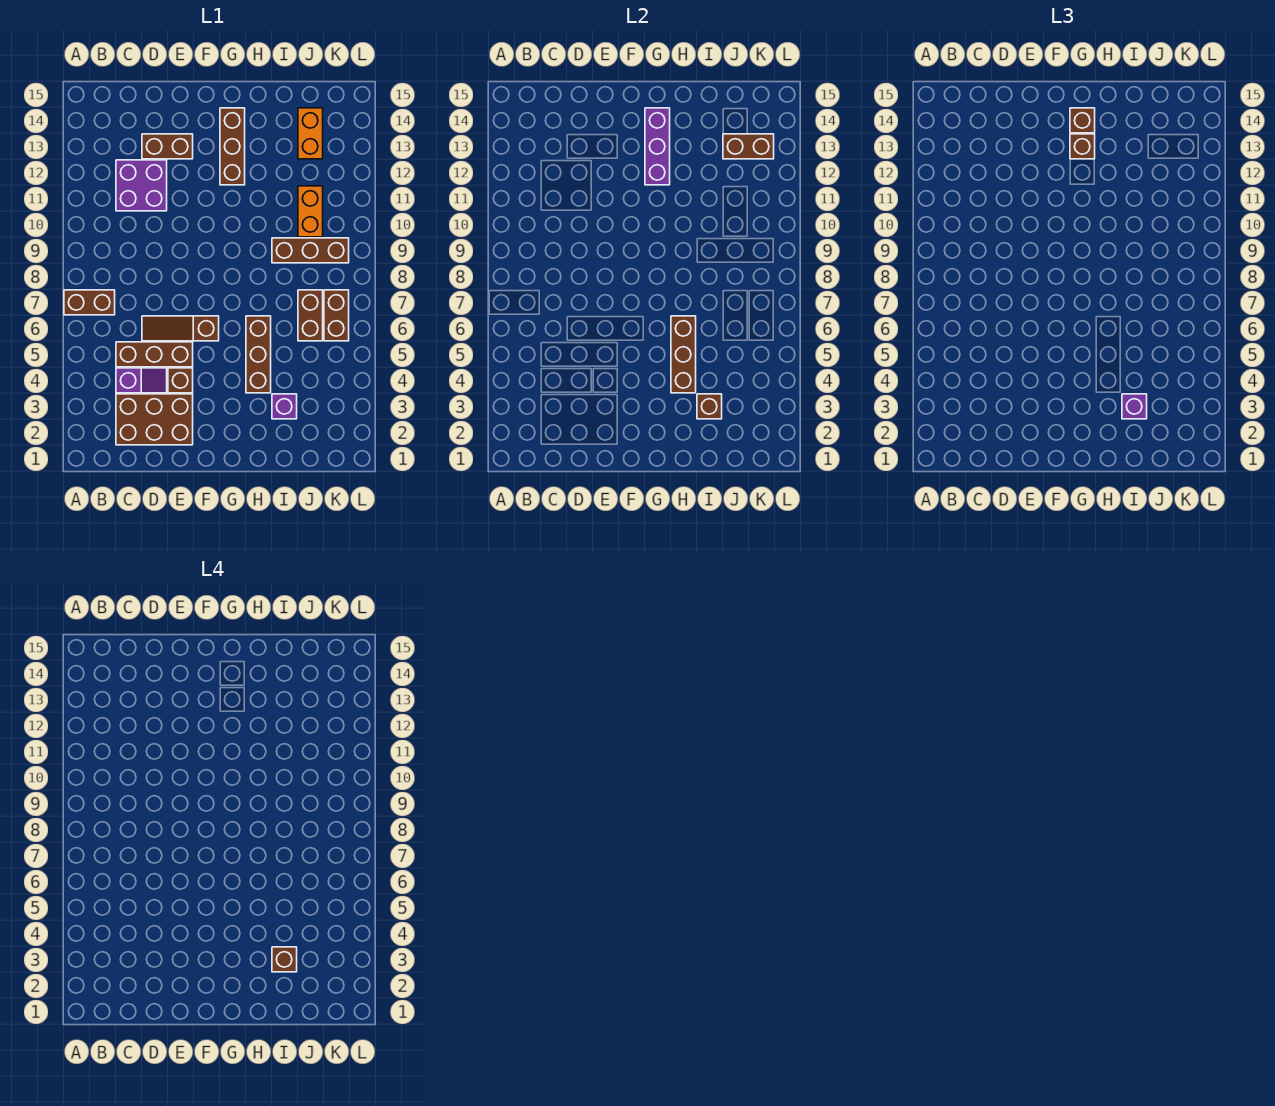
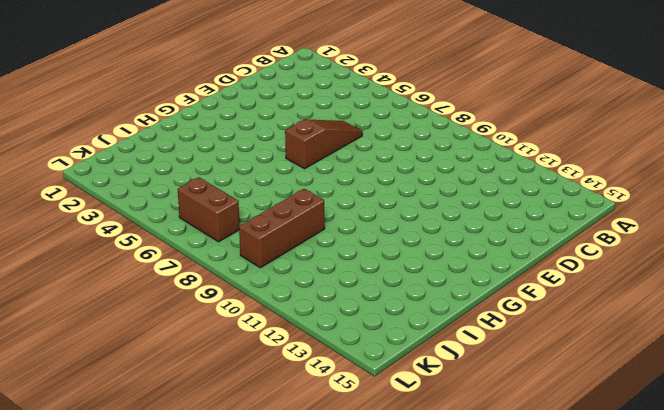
none -> brown 1x2 brick [64,290,115,315]
none -> brown 2x3 brick [116,394,193,445]
none -> purple 1x2 slope [116,368,167,393]

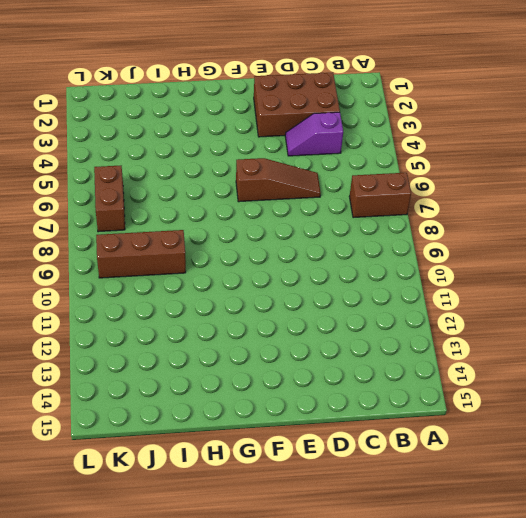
none -> brown 1x3 brick [116,342,193,367]
none -> purple 2x2 brick [116,160,167,211]
none -> brown 1x2 brick [142,134,193,159]

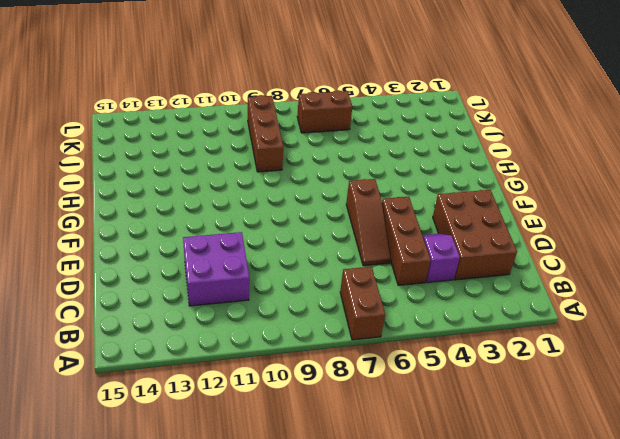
none -> brown 1x2 brick [142,134,193,159]
none -> brown 1x1 brick [168,368,193,393]
none -> brown 1x3 brick [220,108,245,185]

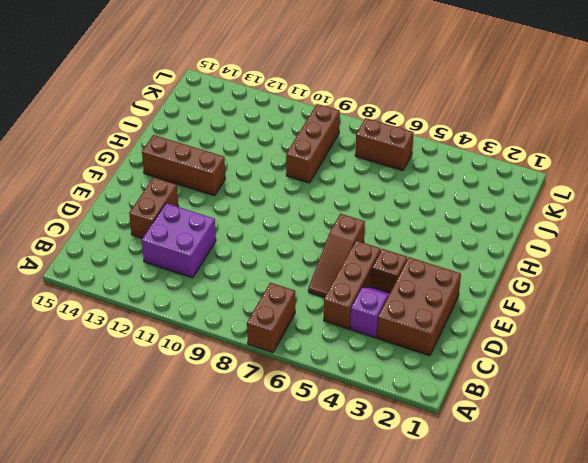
none -> brown 1x3 brick [246,316,271,393]
none -> purple 1x1 brick [272,394,297,419]
none -> brown 1x2 brick [298,290,323,341]

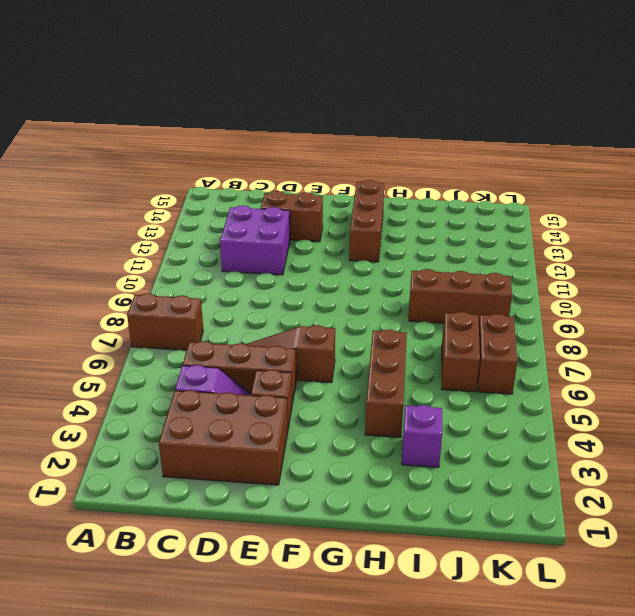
none -> orange 1x2 brick [298,186,323,237]
none -> orange 1x2 brick [298,108,323,159]
none -> purple 1x3 brick [645,108,670,185]

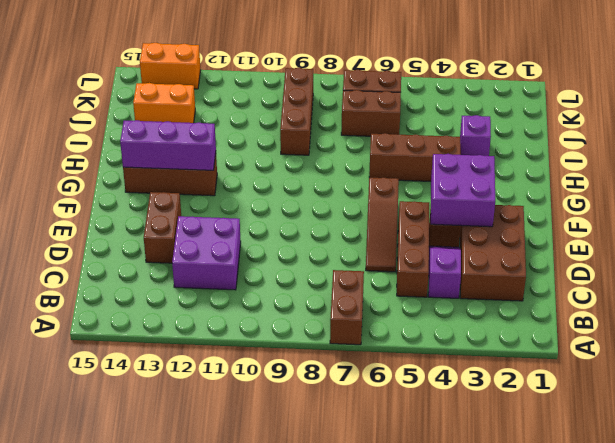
purple 2x2 brick [431,154,495,227] -> none
orange 1x2 brick [140,43,201,89] -> orange 1x2 brick moved to [298,186,323,237]
none -> brown 1x3 brick [671,316,696,393]
none -> brown 1x1 brick [697,394,722,419]
none -> brown 1x2 brick [723,134,774,159]

